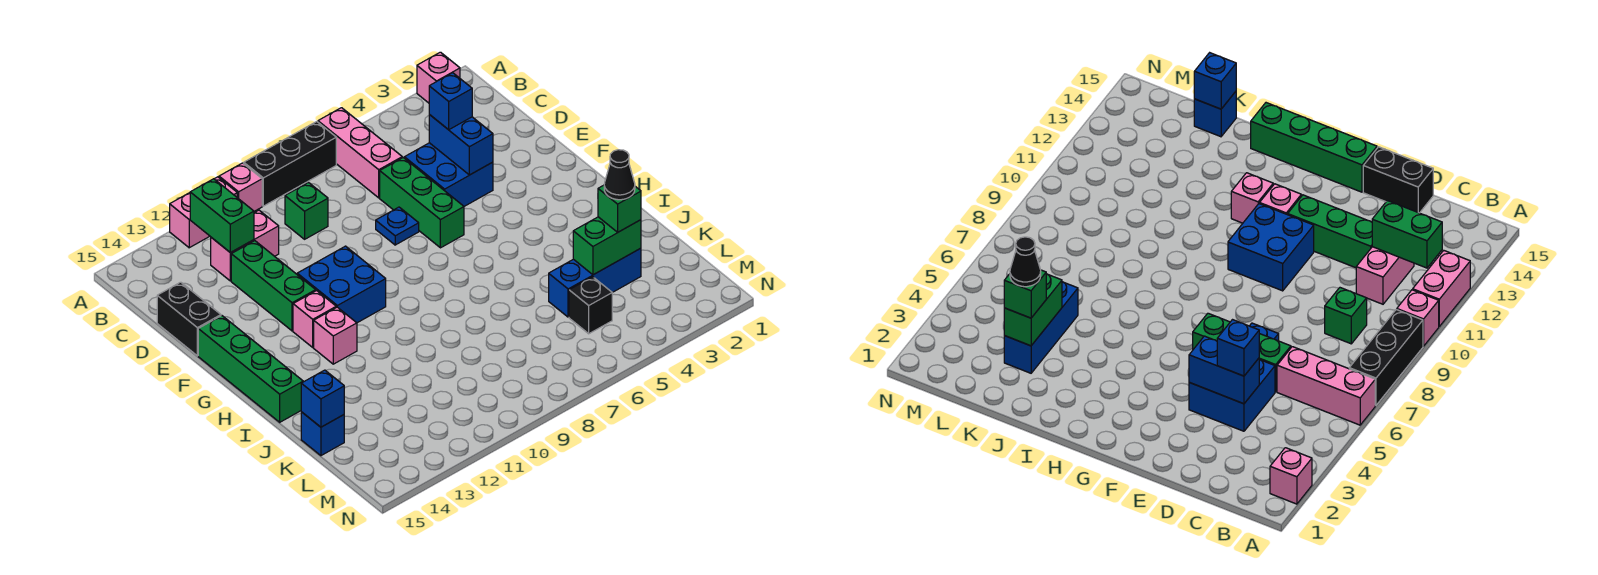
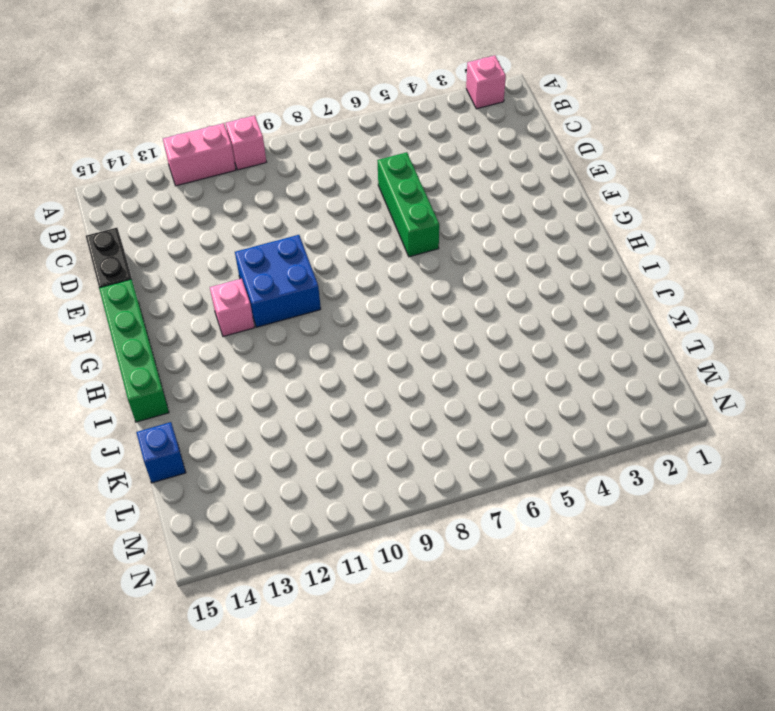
none -> pink 1x3 brick [318,108,402,198]
none -> black 1x3 brick [244,122,336,206]
none -> green 1x1 brick [285,183,328,239]

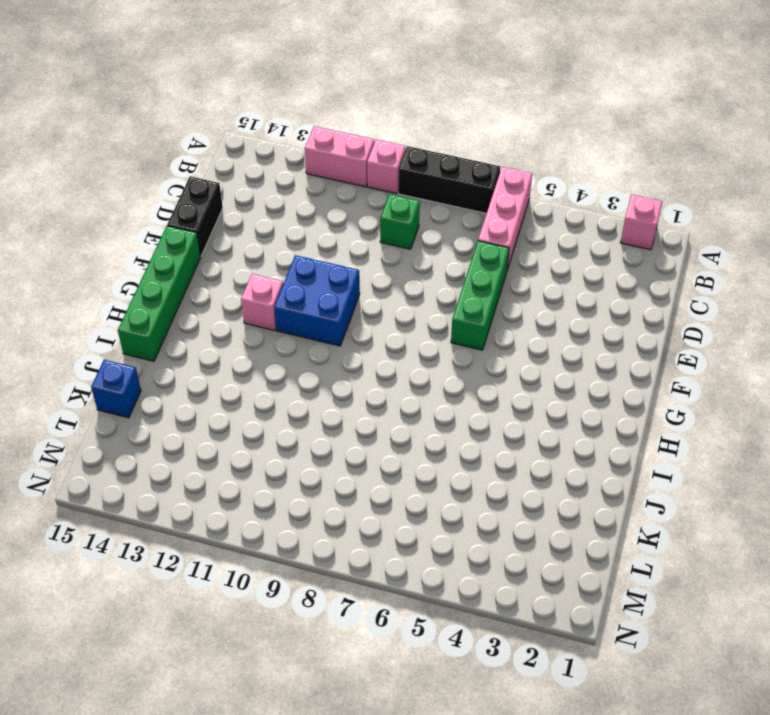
none -> pink 1x2 brick [211,210,279,281]
none -> blue 2x2 brick [404,143,493,206]
none -> green 1x3 brick [231,241,316,331]

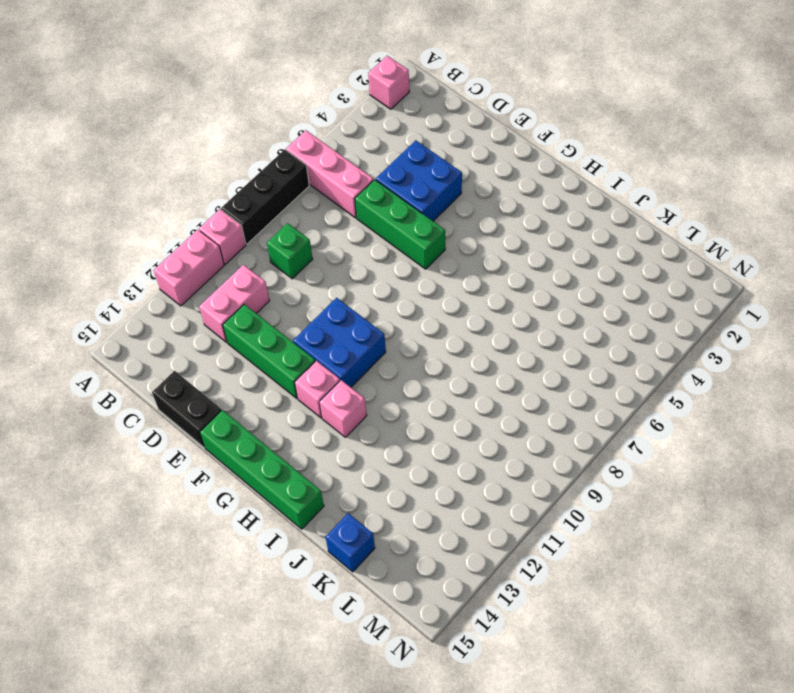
none -> blue 1x1 plate [376,207,419,245]
none -> blue 1x3 brick [549,248,641,317]
none -> black 1x1 brick [569,277,612,334]

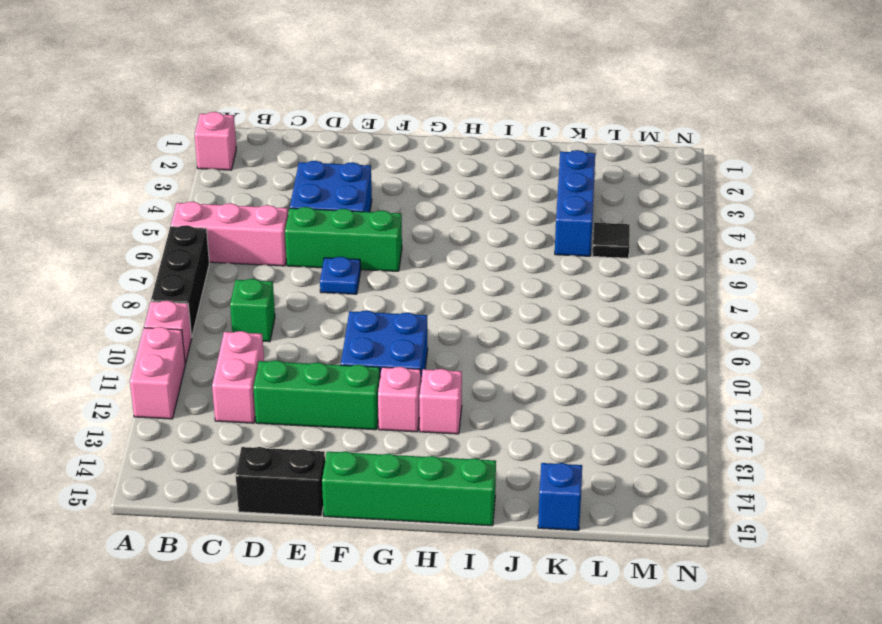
black 1x1 tile [592,223,630,258] -> black 1x1 brick [569,277,612,334]
none -> green 1x2 brick [190,179,254,253]
none -> blue 1x2 brick [429,115,493,175]
none -> green 1x2 brick [573,217,641,275]

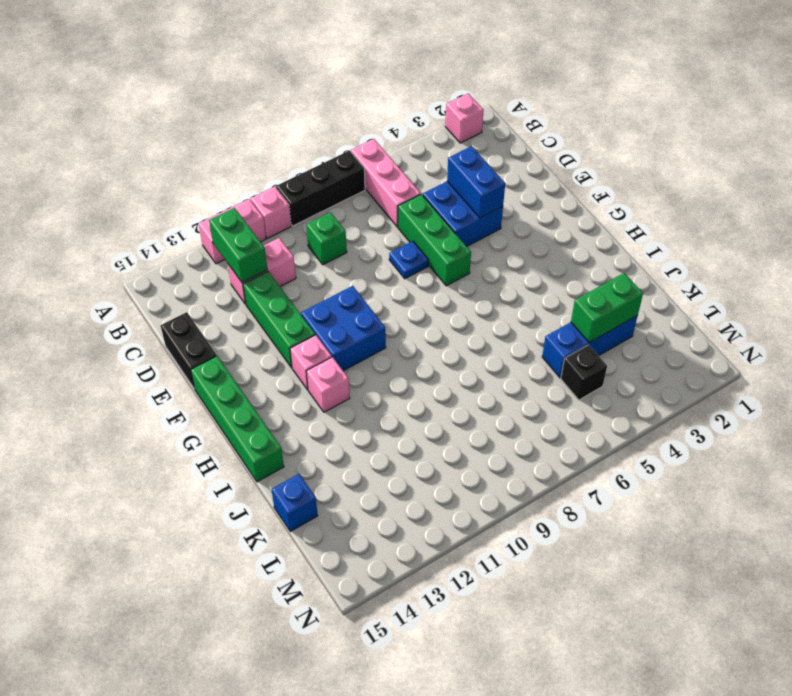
none -> blue 1x1 brick [301,370,344,427]
none -> blue 1x1 brick [429,73,472,130]
none -> green 1x1 brick [598,185,641,232]

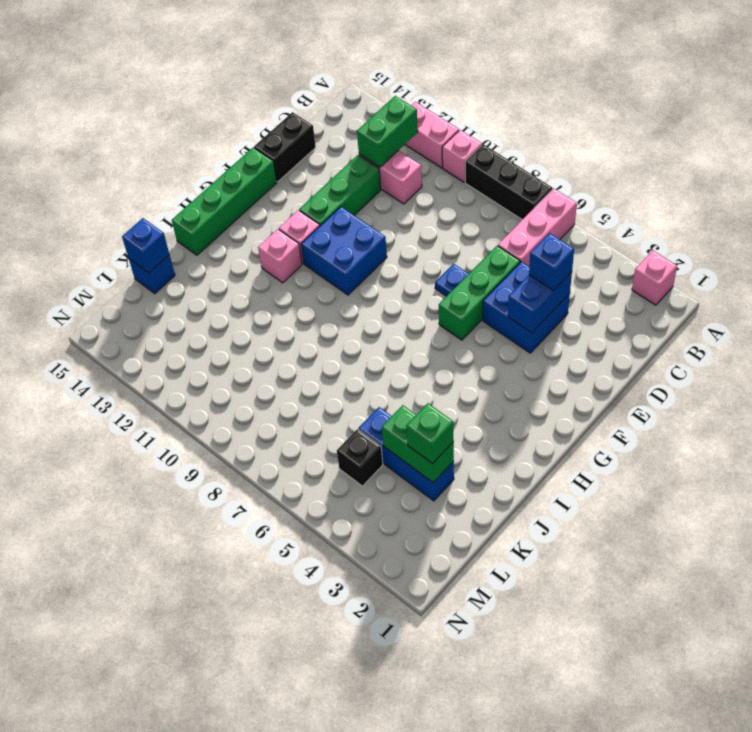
none -> green 1x1 brick [285,183,328,239]
none -> black 1x1 cone [604,150,635,200]

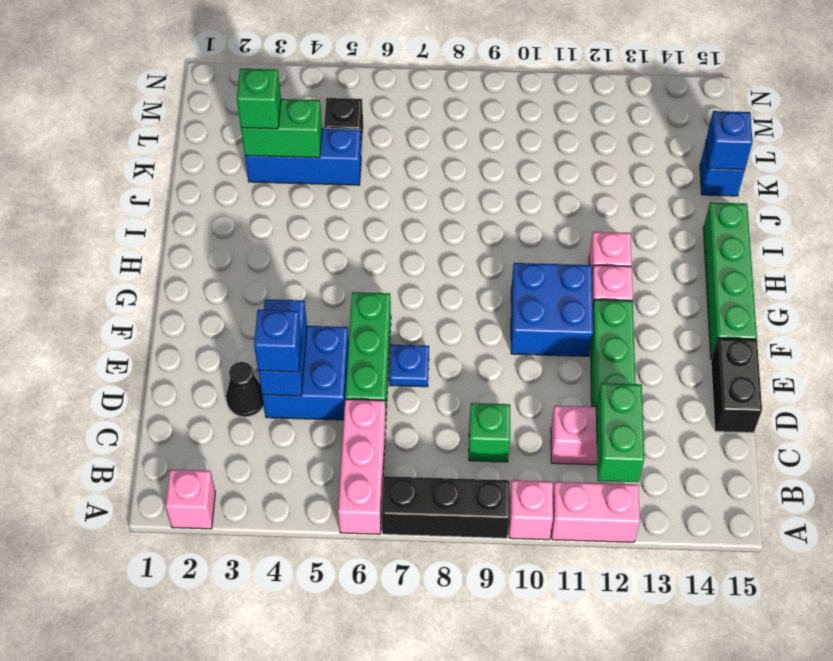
black 1x1 cone [226,362,264,417] -> black 1x1 cone moved to [604,150,635,200]

